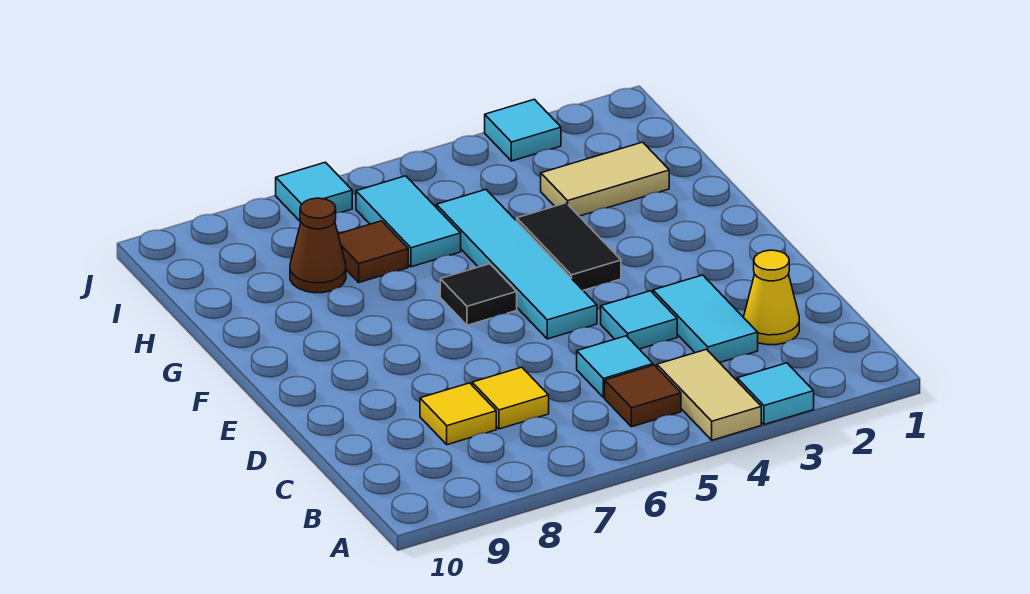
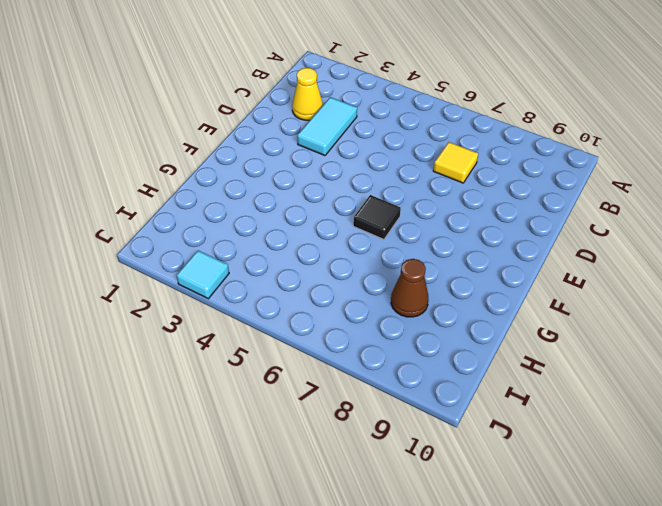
none -> cyan 1x1 tile [737,363,814,425]
none -> tan 1x2 tile [657,349,761,440]
none -> brown 1x1 tile [605,365,681,427]

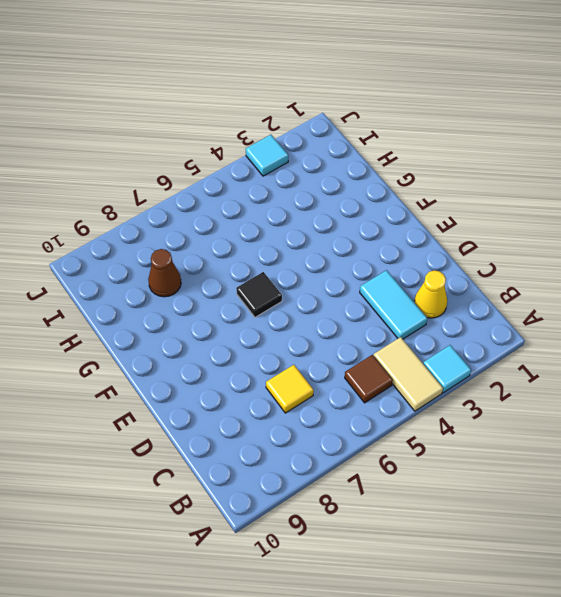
none -> cyan 1x1 tile [577,336,653,397]
none -> yellow 1x1 tile [420,383,496,445]
none -> cyan 1x1 tile [601,291,677,349]

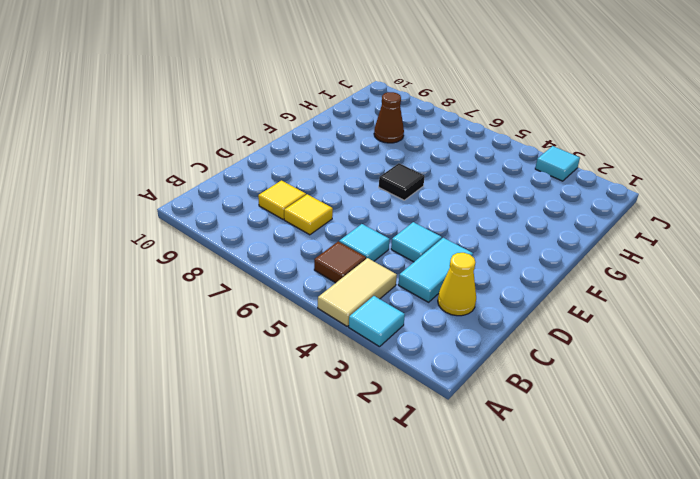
none -> cyan 1x4 tile [436,190,597,339]
none -> black 1x2 tile [517,203,621,290]
none -> tan 1x2 tile [541,142,669,216]

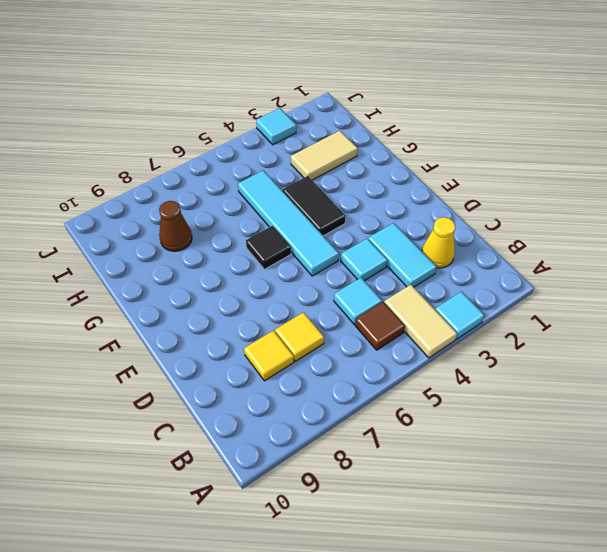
none -> cyan 1x2 tile [356,176,461,267]
none -> brown 1x1 tile [338,221,408,282]
none -> cyan 1x1 tile [276,162,352,222]

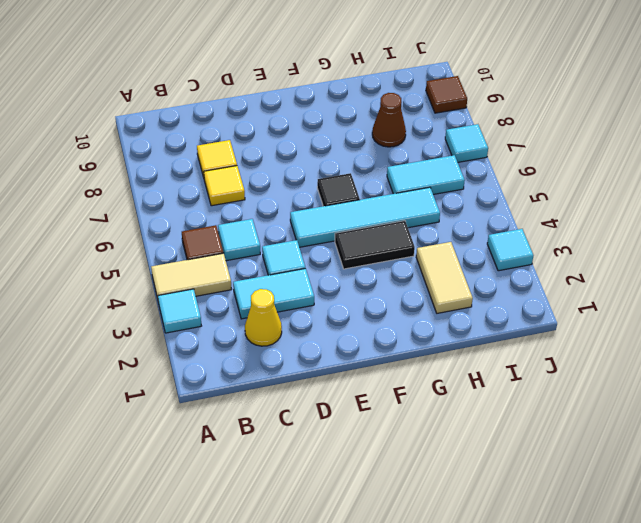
brown 1x1 tile [426,76,467,113] -> brown 1x1 tile moved to [338,221,408,282]

